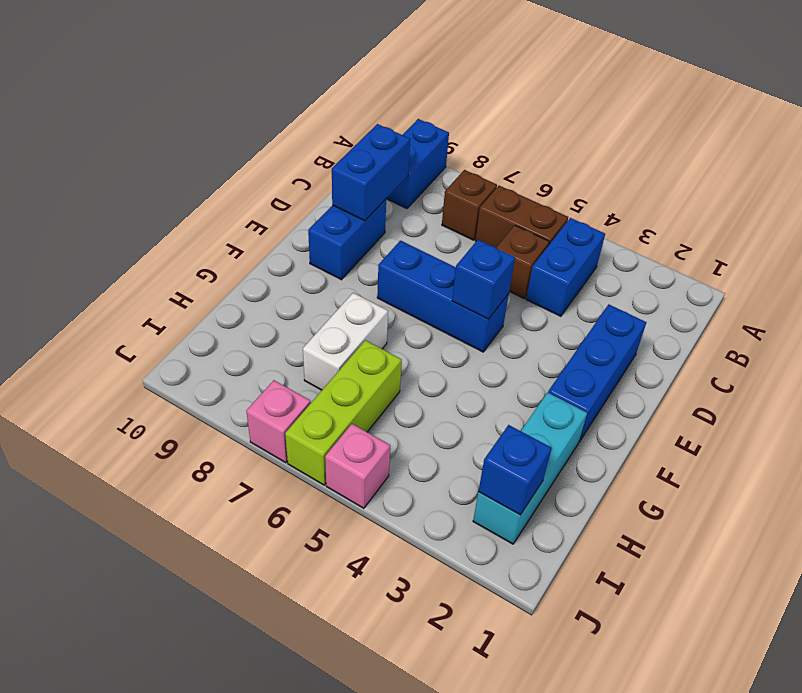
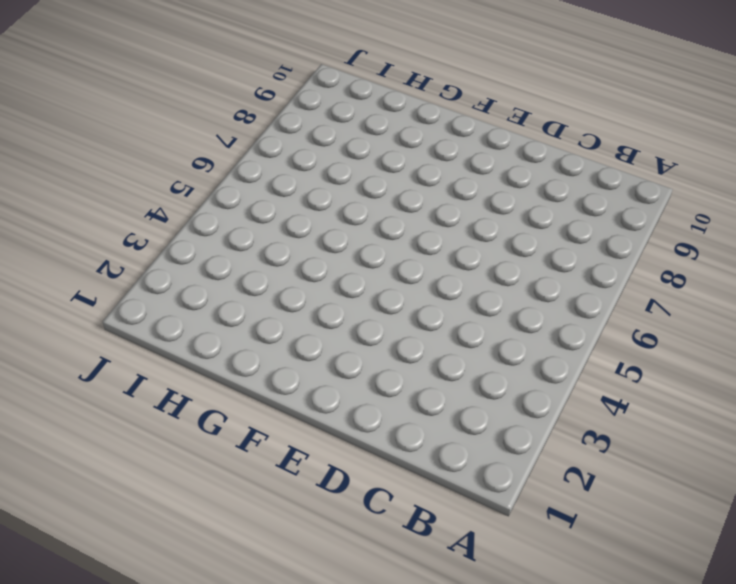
none -> blue 1x2 brick [386,119,449,208]
none -> blue 1x2 brick [526,218,605,316]
none -> brown 1x2 brick [476,186,568,248]

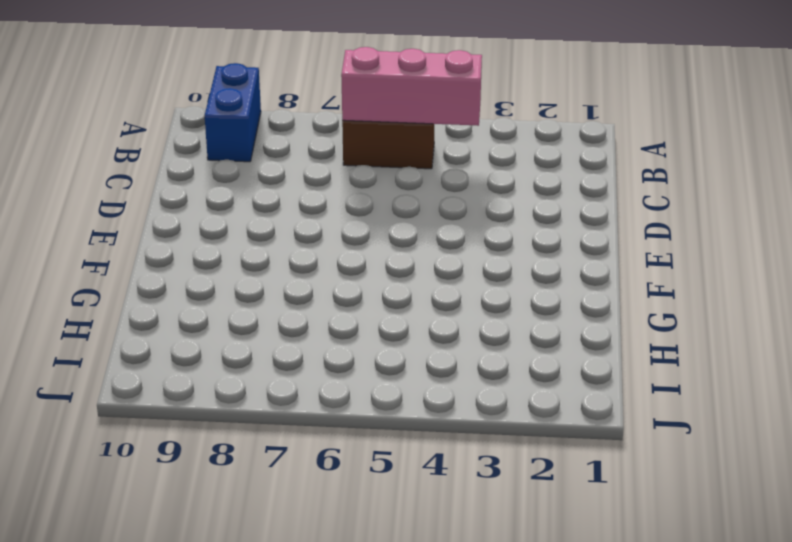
pink 1x3 brick [341,47,482,126] -> none
none -> blue 1x2 brick [526,218,605,316]
none -> brown 1x1 brick [442,170,497,240]
none -> brown 1x1 brick [496,225,549,298]

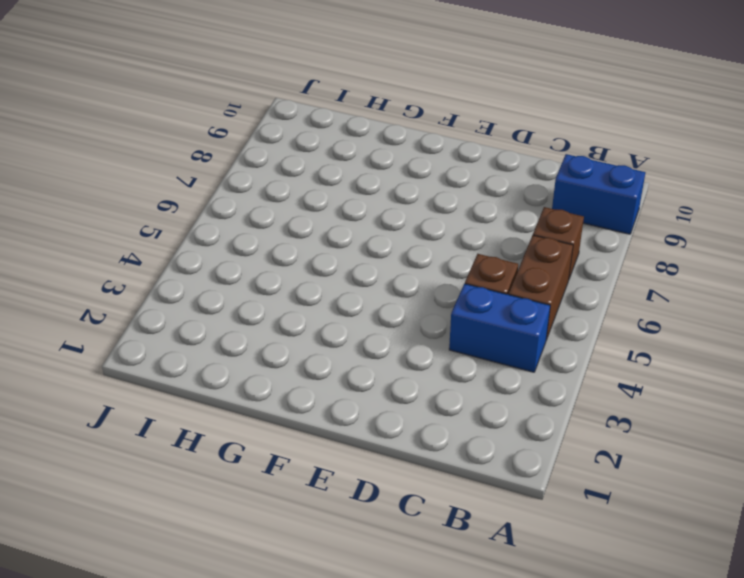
none -> blue 1x3 brick [548,304,646,442]
none -> blue 1x2 brick [308,199,386,280]
none -> blue 1x3 brick [377,241,509,352]

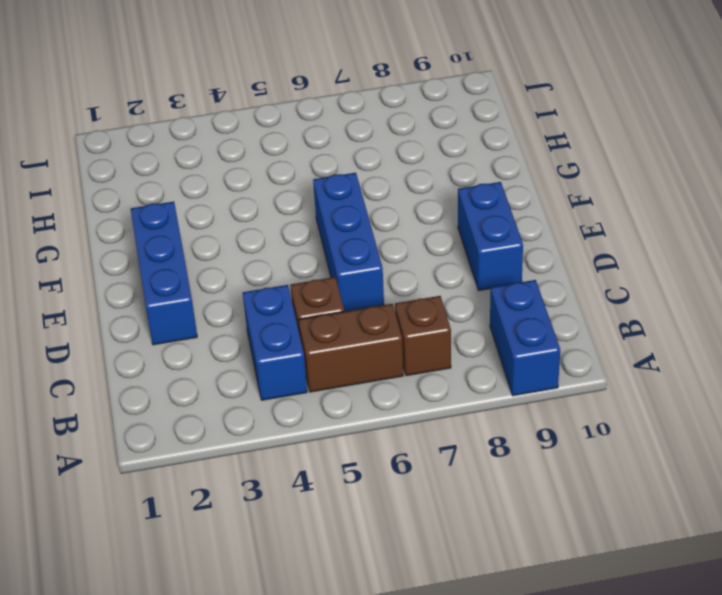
blue 1x3 brick [313,173,384,312] -> blue 1x3 brick turned to [377,241,509,352]
none -> cyan 1x3 brick [473,392,587,544]
none -> white 1x2 brick [303,293,388,390]
none -> lime 1x3 brick [285,340,402,485]

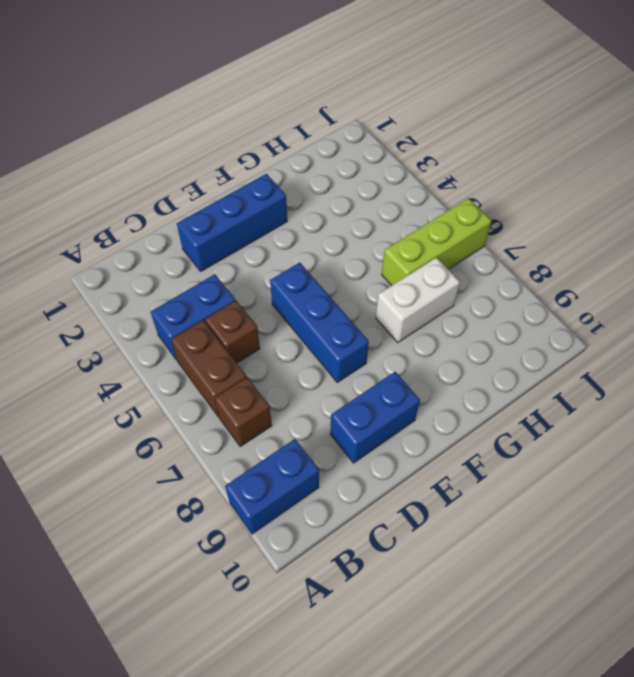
none -> cyan 1x3 brick [473,392,587,544]
none -> pink 1x1 brick [325,424,390,508]
none -> pink 1x1 brick [246,380,311,463]

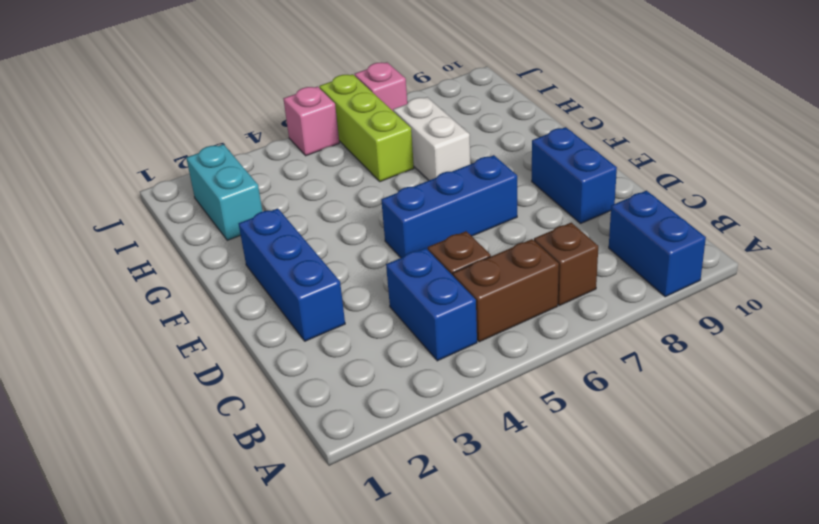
cyan 1x2 brick [186,144,263,240] -> cyan 1x3 brick [473,392,587,544]
none -> blue 1x2 brick [332,124,410,221]
none -> blue 1x1 brick [452,240,515,319]
none -> blue 1x1 brick [478,425,552,515]

